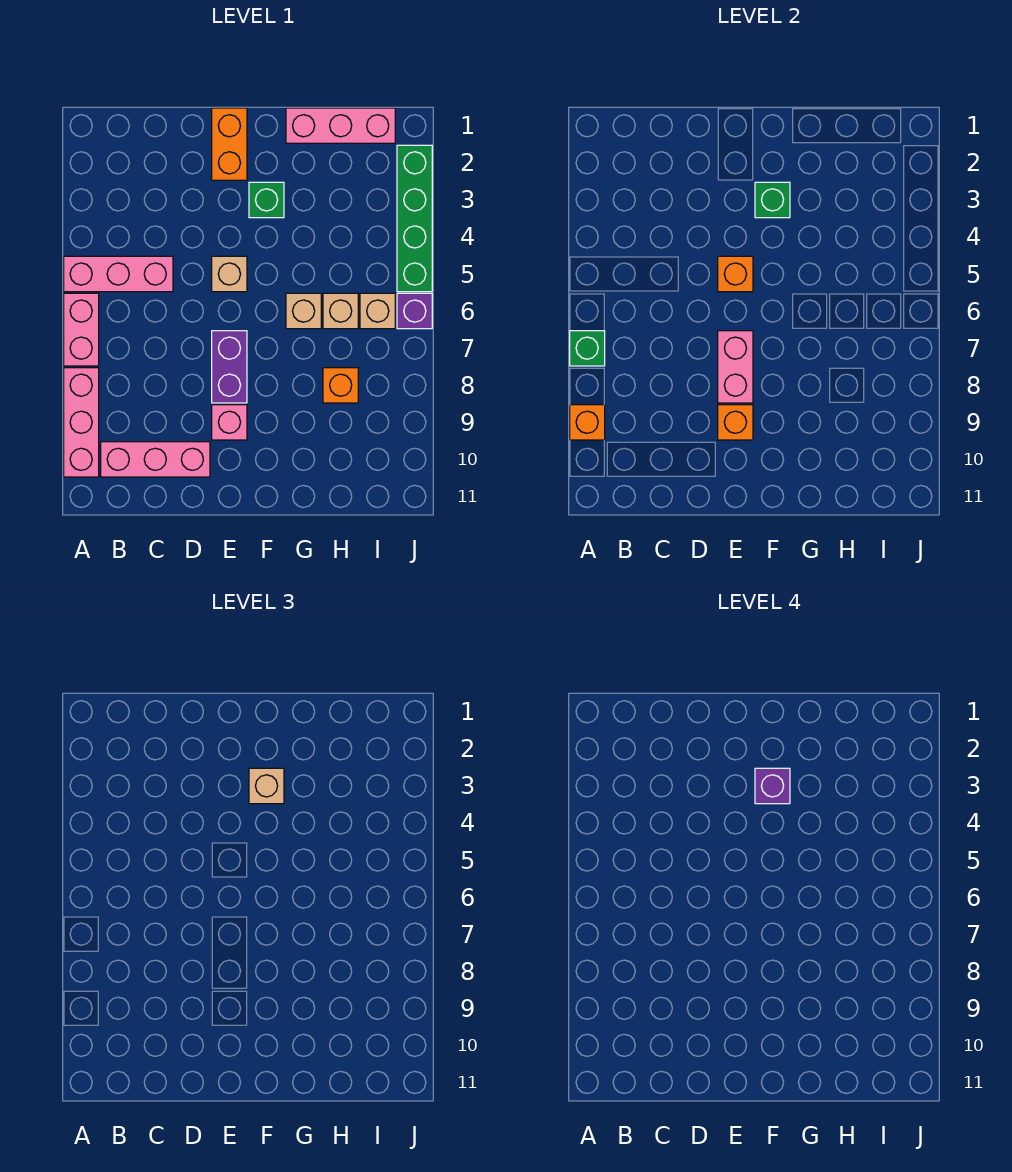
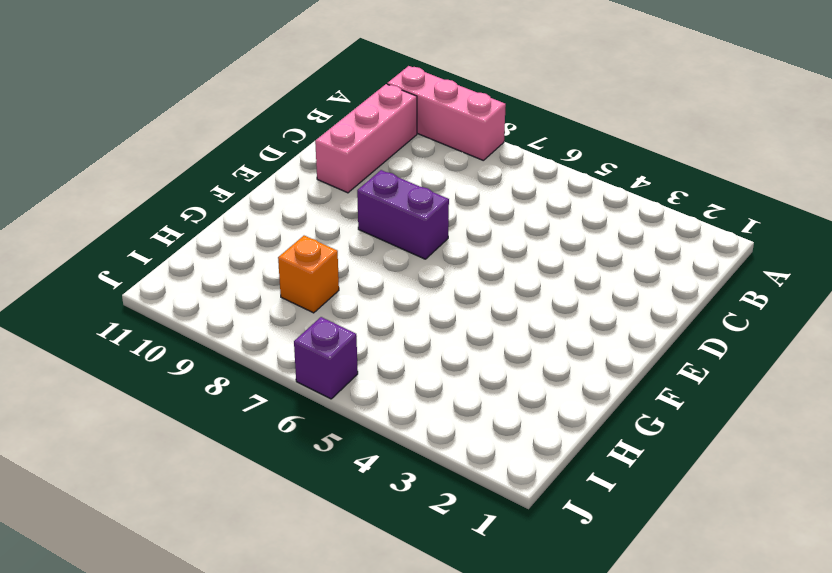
none -> pink 1x3 brick [64,256,173,292]
none -> pink 1x2 brick [64,293,99,366]
none -> orange 1x2 brick [212,108,247,180]

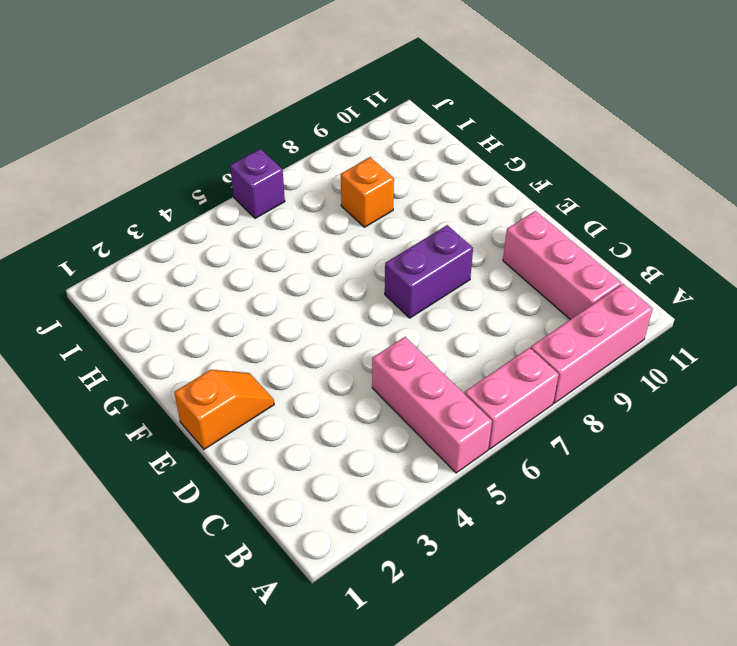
orange 1x2 slope [174,370,274,449] -> orange 1x2 brick [212,108,247,180]
none -> tan 1x1 brick [212,256,247,292]
none -> pink 1x1 brick [212,405,247,440]
none -> green 1x1 brick [249,182,284,218]

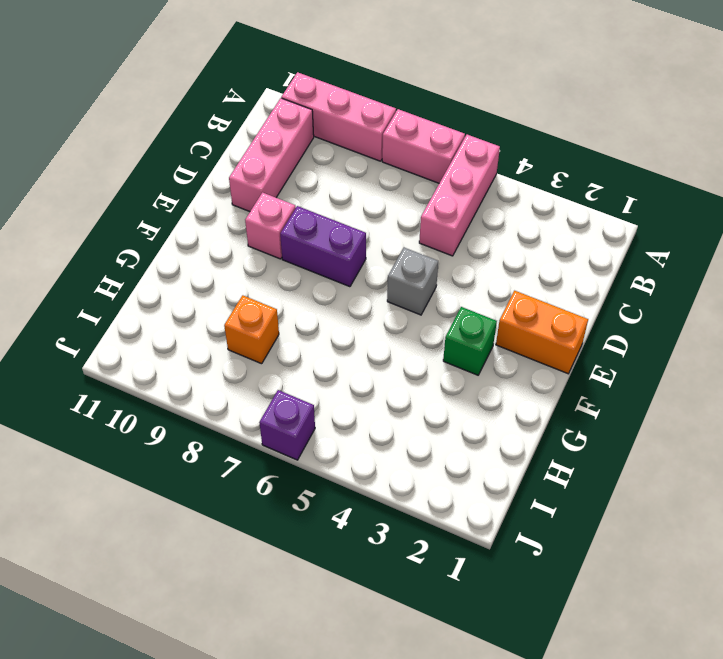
grey 1x1 brick [387,248,438,315] -> tan 1x1 brick [212,256,247,292]
none -> pink 1x3 brick [286,108,395,143]
none -> tan 1x1 brick [286,293,321,329]
none -> tan 1x1 brick [323,293,358,329]

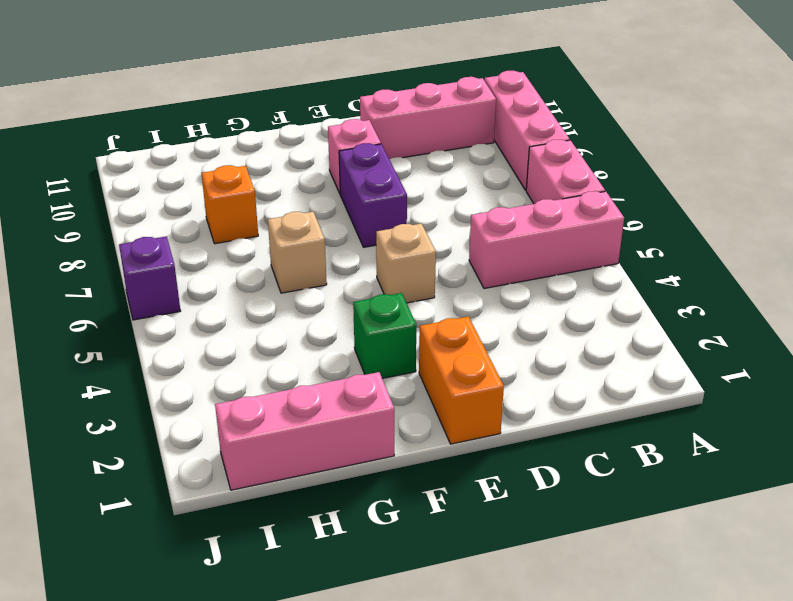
none -> tan 1x1 brick [323,293,358,329]
none -> tan 1x1 brick [360,293,395,329]
none -> green 1x4 brick [397,145,432,292]

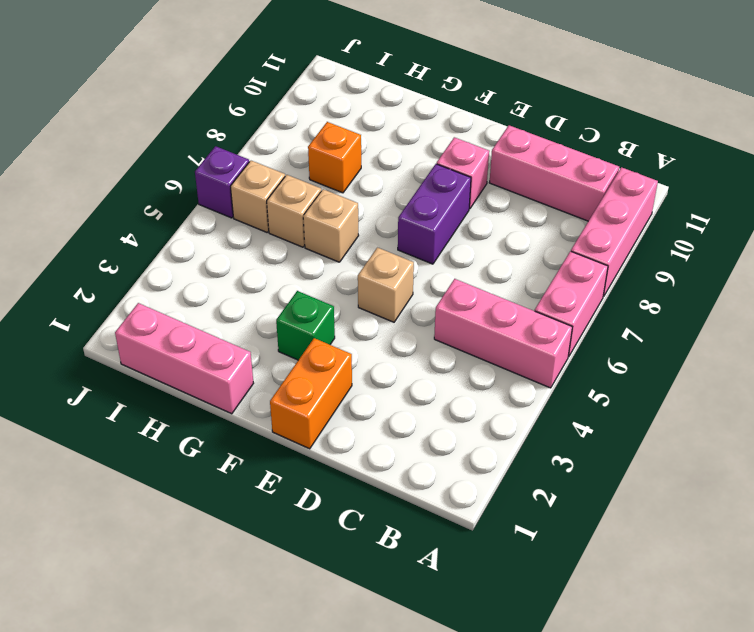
none -> green 1x4 brick [397,145,432,292]
none -> green 1x1 brick [570,331,605,366]
none -> orange 1x1 brick [570,405,605,440]

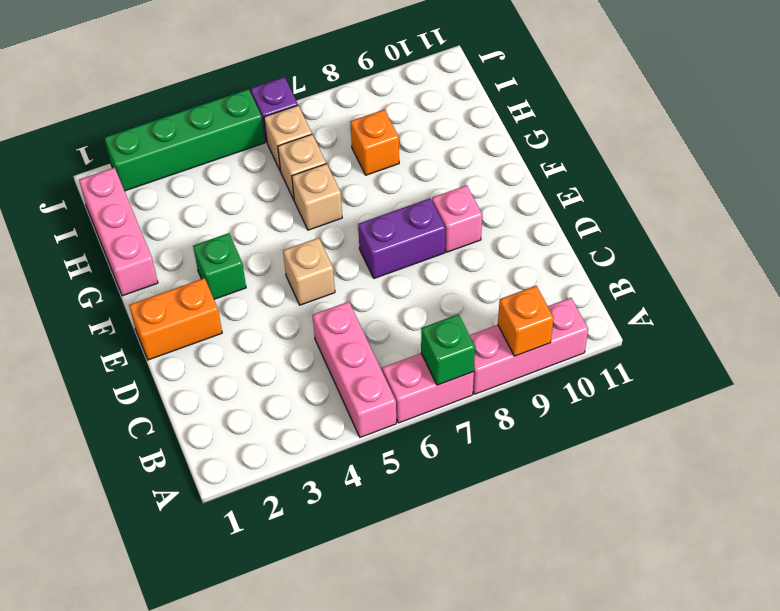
none -> pink 1x3 brick [101,442,210,477]
none -> orange 1x1 brick [718,256,753,292]
none -> pink 1x2 brick [718,331,753,403]

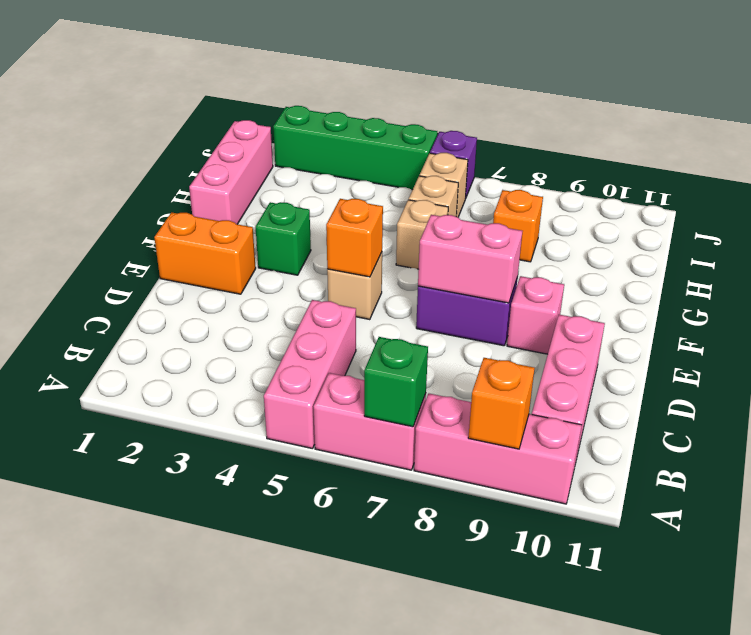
none -> orange 1x1 brick [718,405,753,440]
none -> green 1x1 brick [755,182,790,218]
none -> tan 1x1 brick [249,768,284,804]

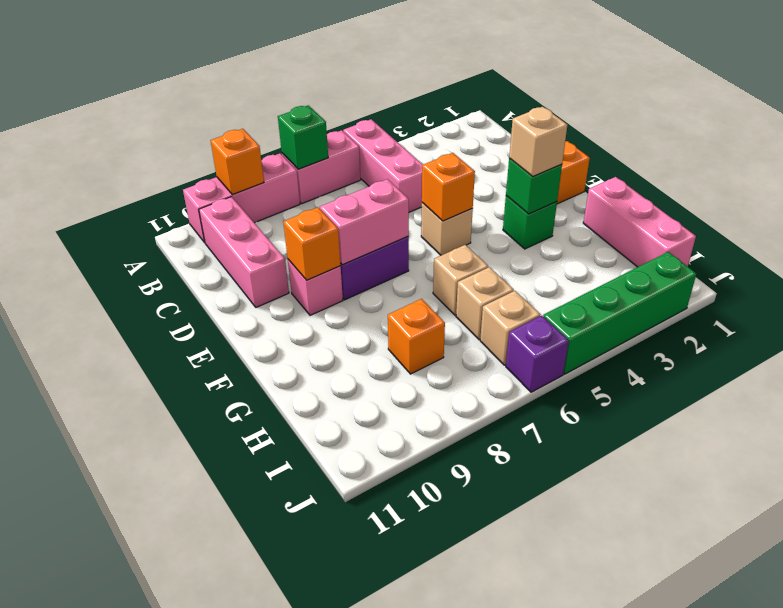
none -> purple 1x1 brick [755,768,790,804]

